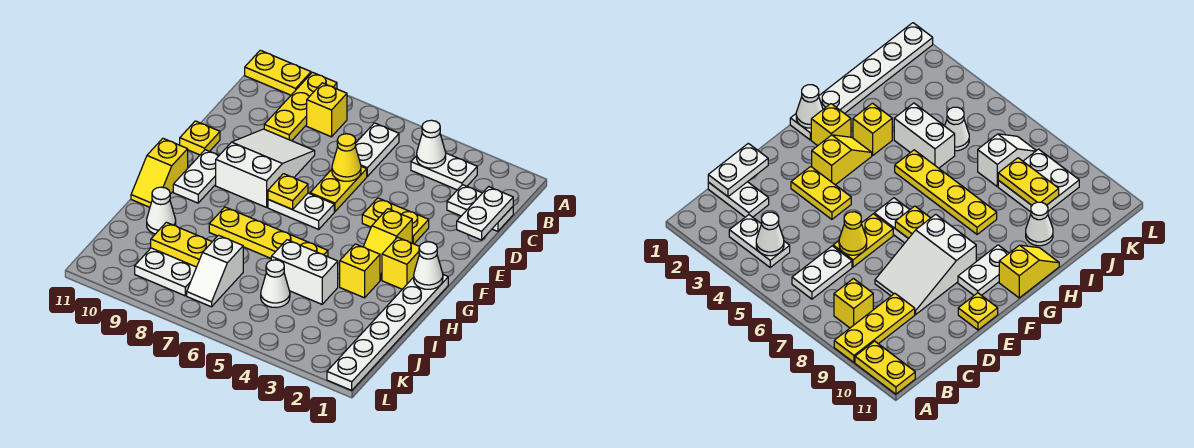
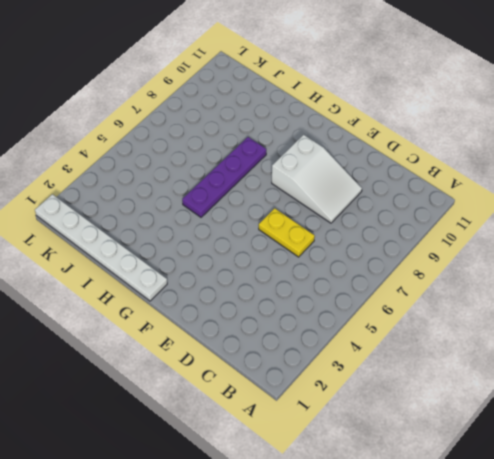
purple 1x4 plate [182,137,266,217] -> yellow 1x4 plate [209,207,328,258]
none -> yellow 1x3 plate [264,72,337,141]
none -> yellow 1x2 plate [245,50,311,95]
none -> white 1x2 plate [411,153,477,190]

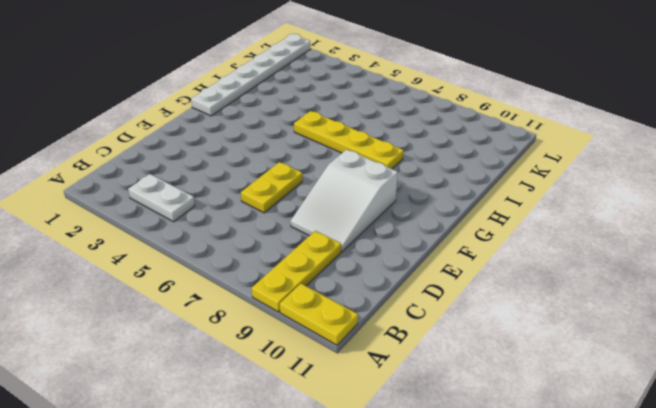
none -> white 1x2 plate [355,123,399,176]
none -> yellow 1x1 brick [307,83,347,137]
none -> white 1x2 plate [447,185,513,231]

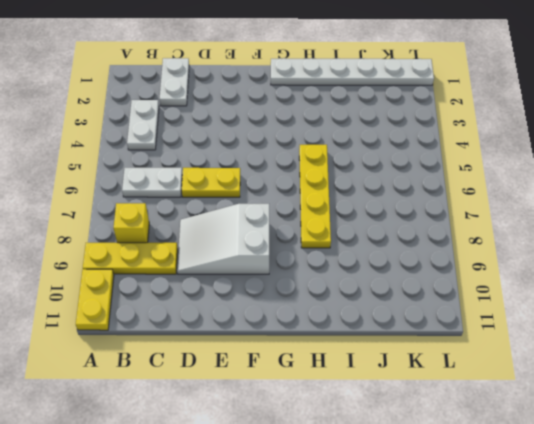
none -> yellow 1x2 plate [362,198,429,244]
none -> yellow 1x1 plate [180,121,220,155]
none -> yellow 1x2 slope [363,209,412,280]

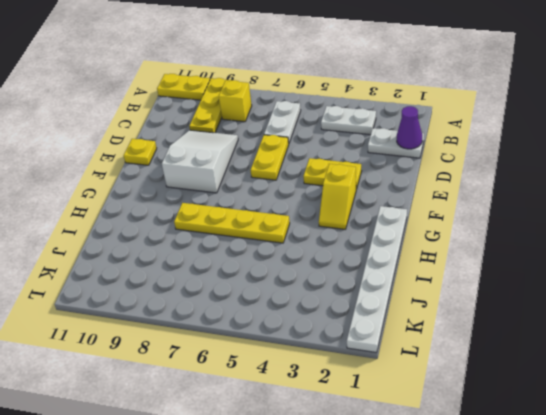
purple 1x1 cone [397,106,422,149] -> white 1x2 plate [457,187,513,240]
none -> white 1x2 plate [268,193,334,229]
none -> white 1x2 plate [173,150,219,203]
none -> yellow 1x1 brick [382,237,419,289]

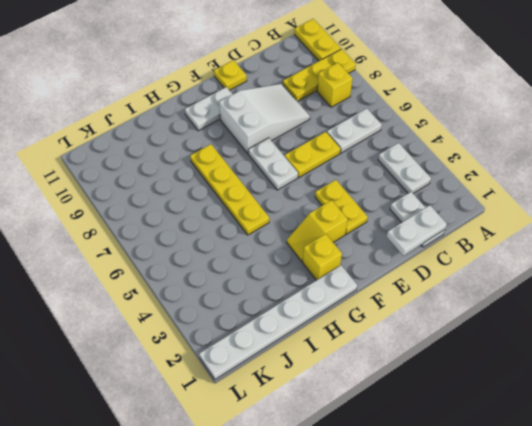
none -> yellow 1x2 slope [131,138,188,207]
none -> yellow 1x1 brick [340,244,380,298]
none -> white 1x2 brick [271,240,338,304]

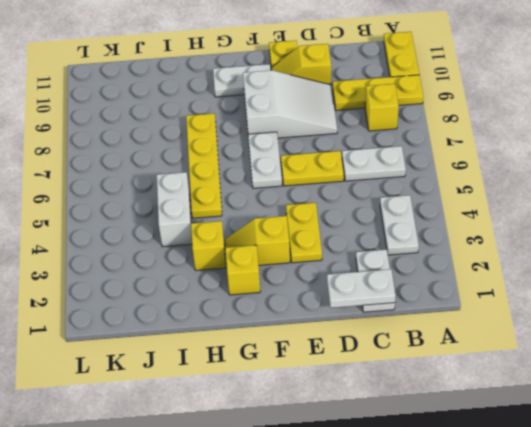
yellow 1x2 slope [271,44,331,85] -> yellow 1x2 slope moved to [131,138,188,207]
none -> white 1x6 plate [327,275,448,390]
none -> white 1x1 cone [147,187,176,234]
none -> white 1x1 cone [261,260,290,308]

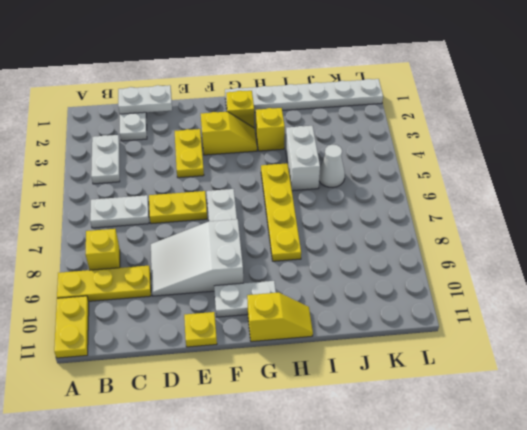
none -> white 1x1 cone [147,187,176,234]
none -> white 1x2 slope [187,235,243,307]
none -> white 2x2 plate [135,248,196,296]

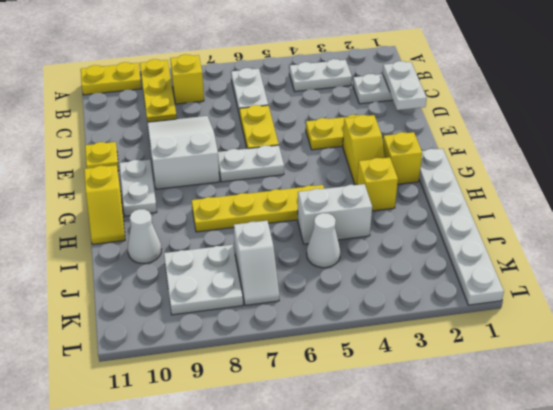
none -> white 1x1 cone [417,120,446,168]
none -> yellow 1x1 cone [332,134,361,181]
none -> yellow 1x1 plate [268,174,308,210]

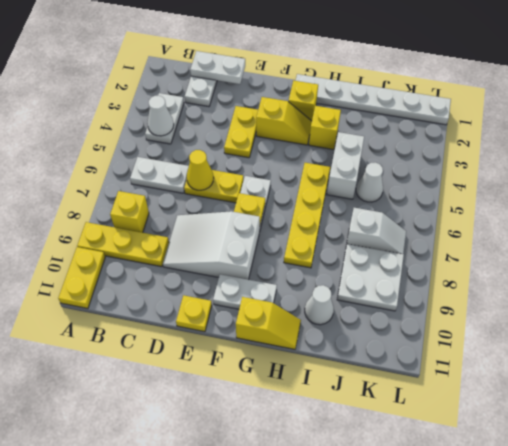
none -> white 1x1 cone [414,242,443,289]
none -> yellow 1x2 plate [151,222,212,267]

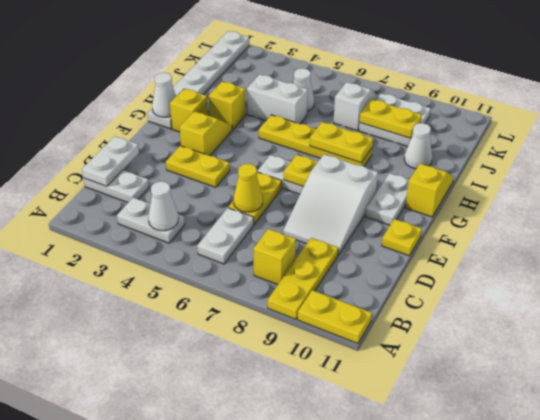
yellow 1x2 plate [310,122,373,163] -> none

